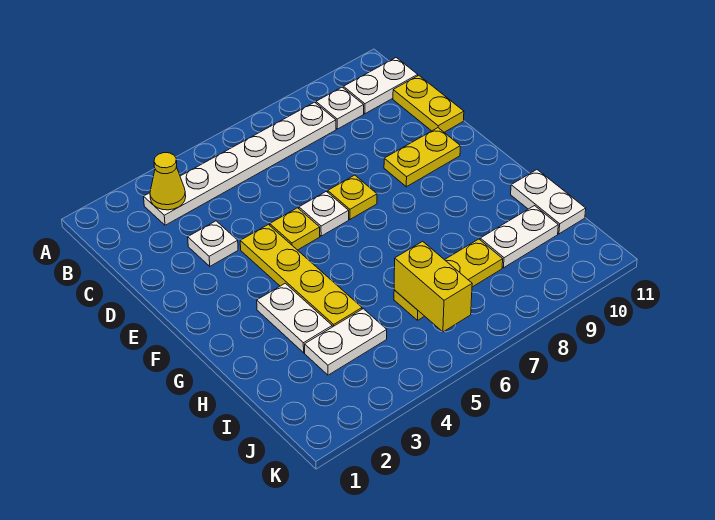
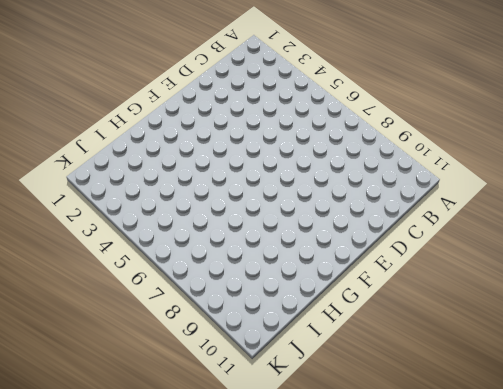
none -> white 1x6 plate [144,102,336,225]
none -> white 1x1 plate [316,87,364,129]
none -> white 1x2 plate [343,58,418,114]

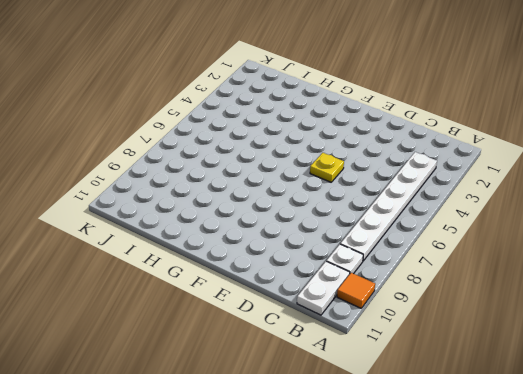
orange 1x1 tile [337,273,375,308] -> none
none -> yellow 1x2 plate [393,75,464,132]
none -> white 1x1 plate [188,221,238,266]
none -> yellow 1x4 plate [240,224,362,327]

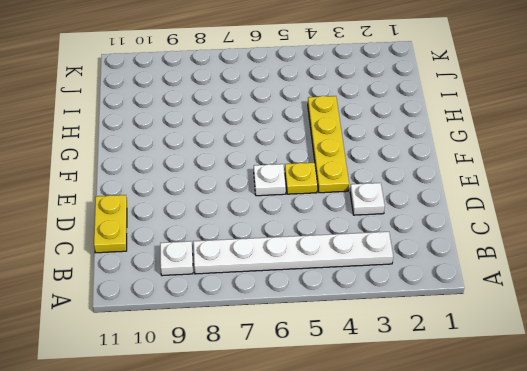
none -> white 1x2 plate [343,58,418,114]
none -> yellow 1x1 plate [328,175,377,219]
none -> yellow 1x2 plate [384,128,460,187]

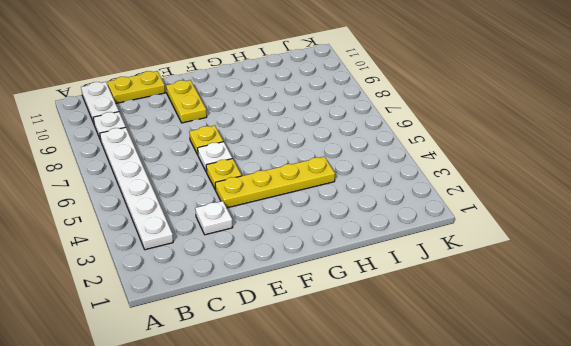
none -> white 1x2 plate [257,283,332,353]
none -> white 1x2 plate [511,170,586,234]
none -> white 1x2 plate [305,309,387,375]

